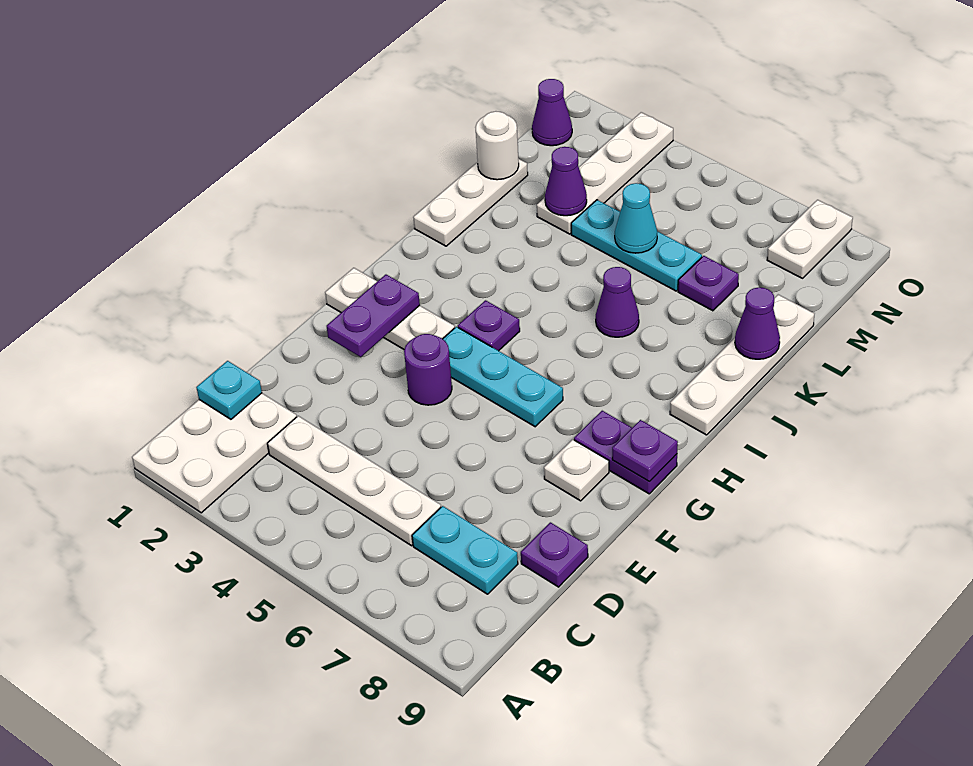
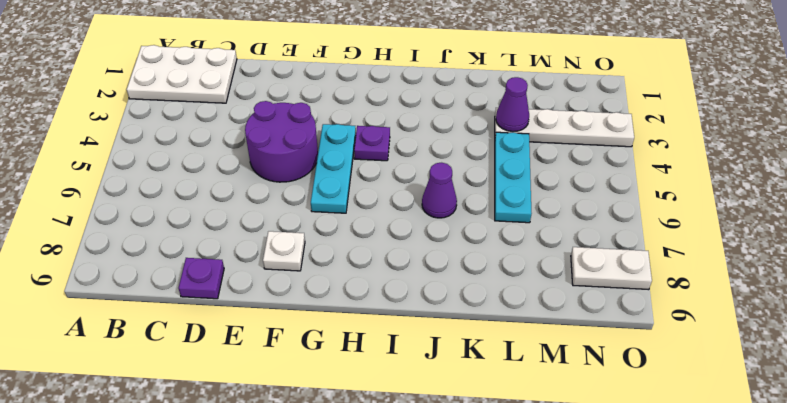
purple 2x2 round brick [245,101,318,182] -> purple 1x1 round brick [404,334,452,405]
none -> white 1x4 plate [267,416,441,546]
none -> cyan 1x2 plate [412,506,518,594]
none -> white 1x3 plate [325,268,455,349]

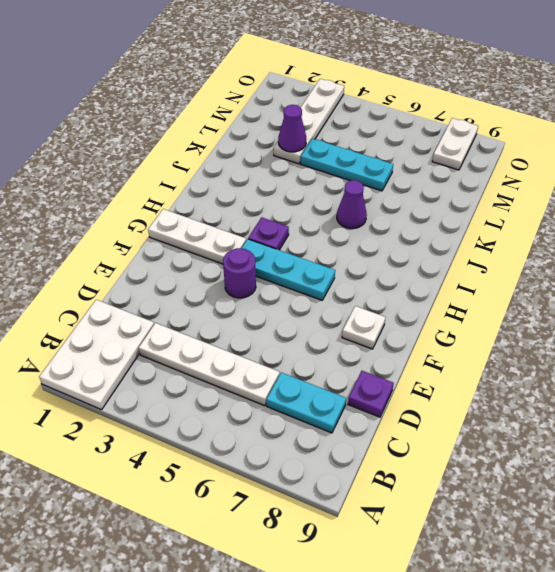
none -> purple 1x2 plate [574,411,677,494]
none -> white 1x4 plate [670,295,814,435]
none -> white 1x3 plate [413,159,528,246]

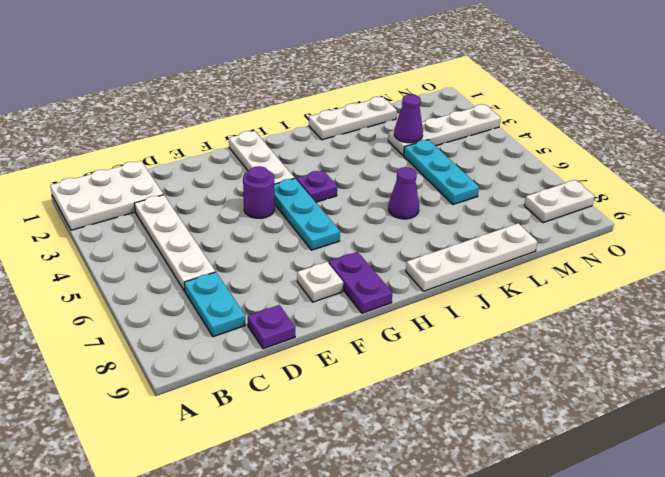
none -> purple 1x1 plate [678,256,739,311]
none -> purple 1x1 cone [532,79,572,146]
none -> cyan 1x1 plate [196,361,262,419]

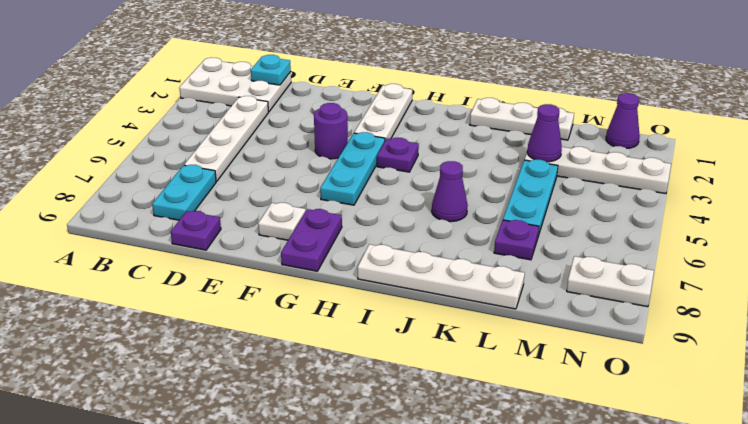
none -> purple 1x2 plate [327,275,420,357]
none -> purple 1x1 plate [612,420,678,481]
none -> purple 1x1 cone [735,287,780,359]

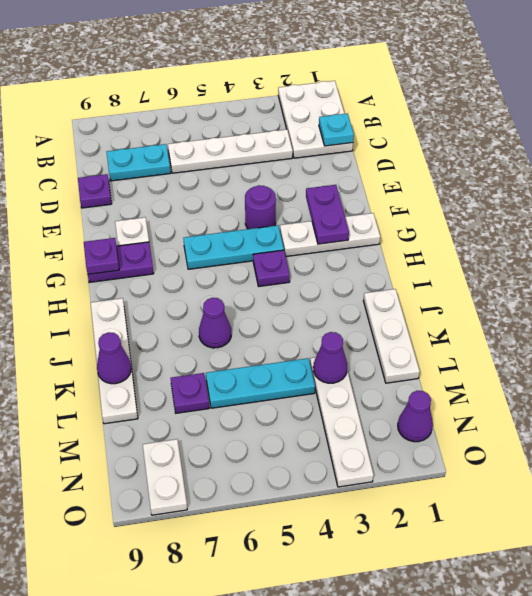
none -> white 1x1 round brick [475,111,519,180]
none -> cyan 1x1 cone [615,183,657,253]

